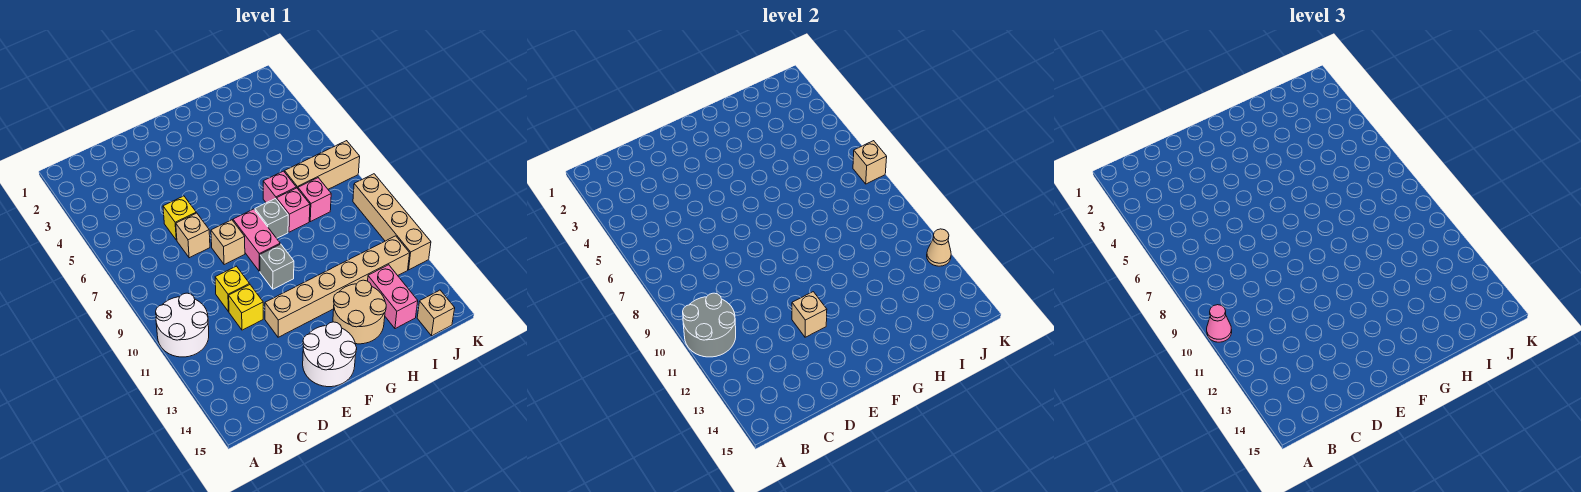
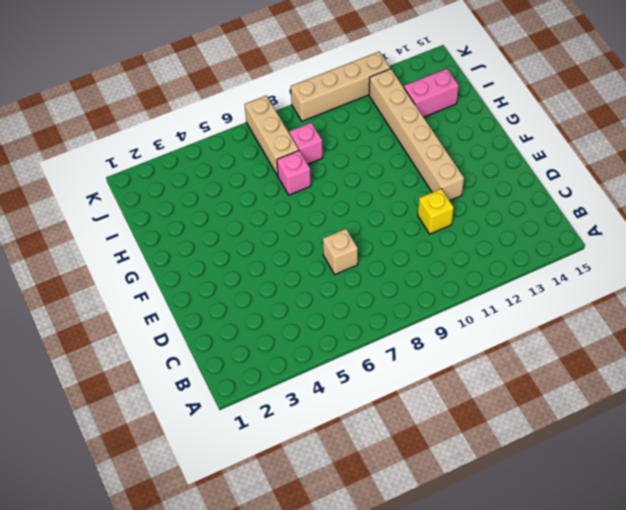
none -> white 2x2 round brick [156,293,209,357]
none -> yellow 1x1 brick [163,196,196,240]
none -> yellow 1x1 brick [215,266,250,312]

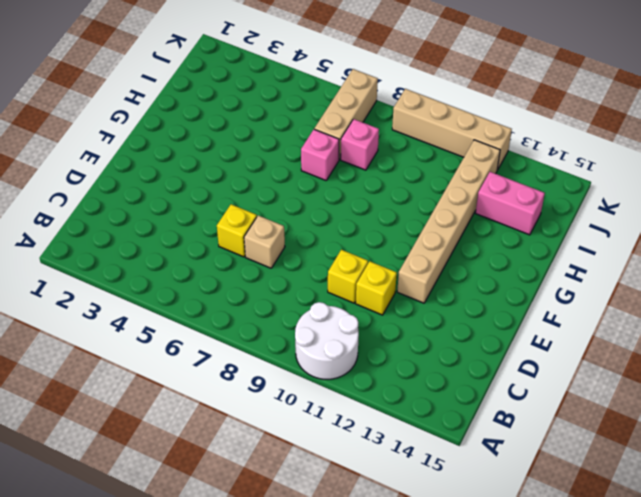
none -> tan 1x1 brick [211,220,245,265]
none -> white 2x2 round brick [303,322,357,387]
none -> pink 1x2 brick [233,209,280,271]

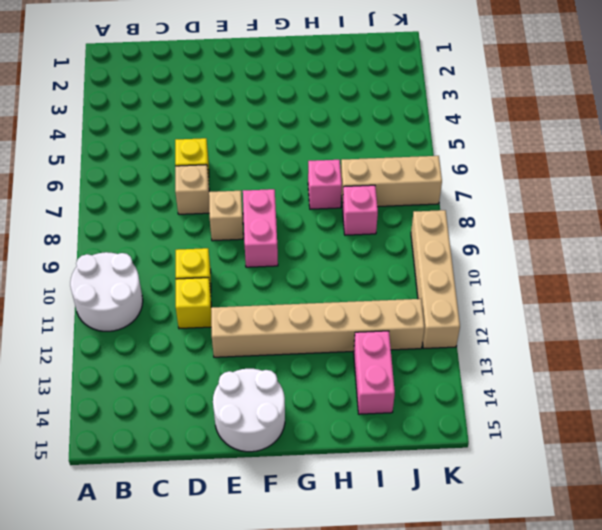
none -> grey 1x1 brick [260,244,294,289]
none -> grey 1x1 brick [255,199,288,238]
none -> tan 2x2 round brick [333,280,386,344]

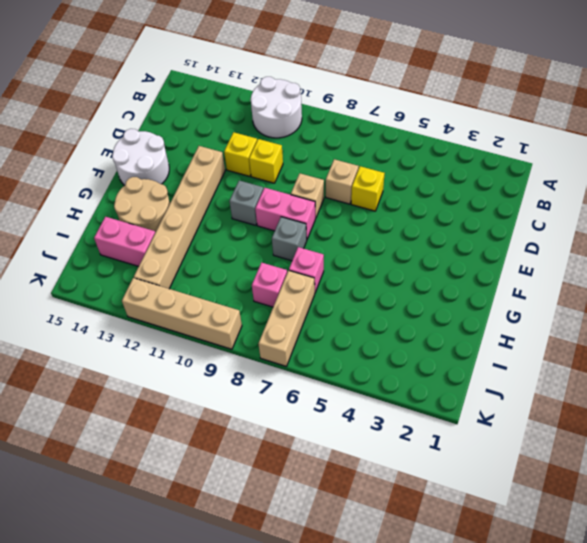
none -> pink 1x1 brick [277,188,310,232]
none -> tan 1x1 brick [417,290,455,336]
none -> grey 2x2 round brick [683,293,736,357]

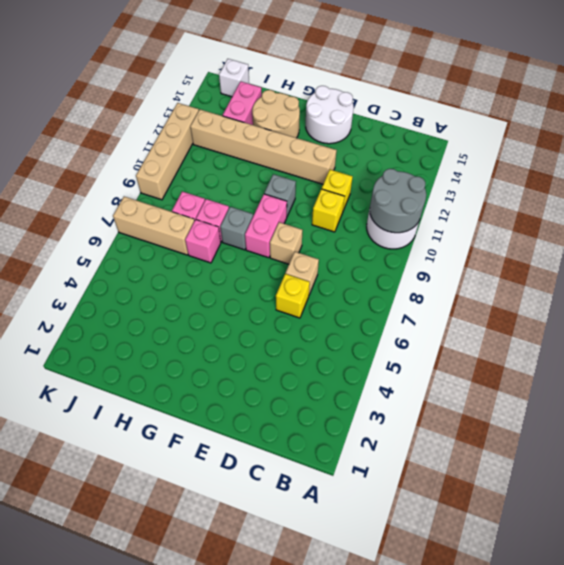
white 1x1 brick [219,59,249,97] -> tan 1x1 brick [417,290,455,336]
none -> tan 1x1 brick [792,292,827,337]
none -> tan 1x1 brick [853,141,887,184]
none -> tan 1x1 cone [927,229,951,266]

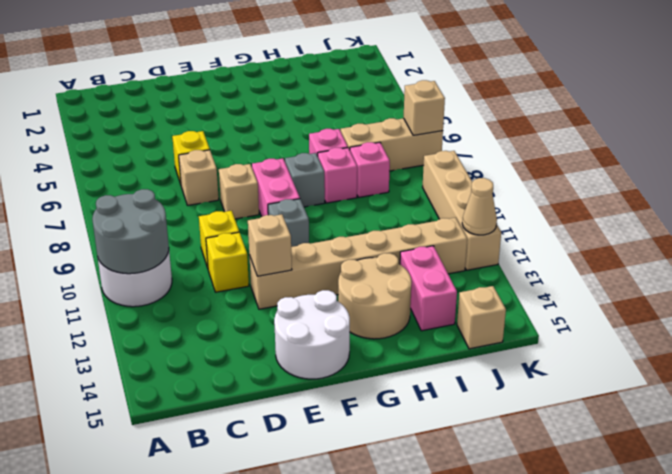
none -> pink 1x1 cone [1207,305,1232,342]

